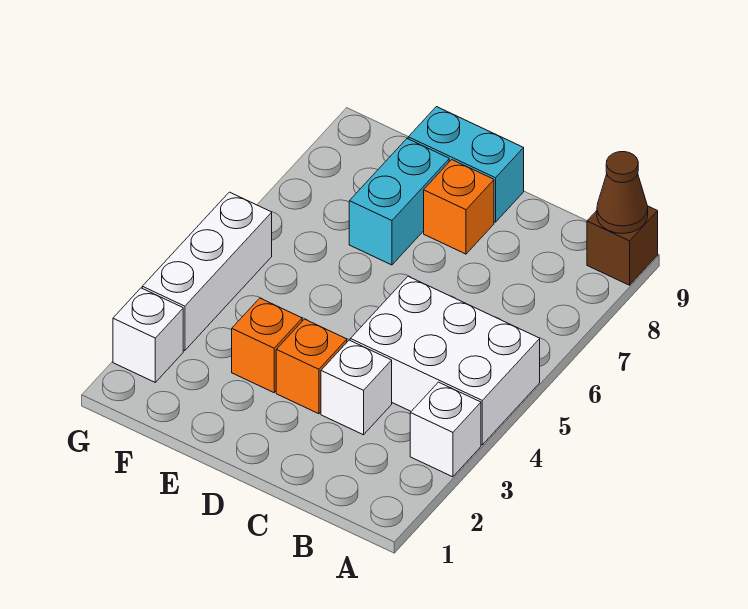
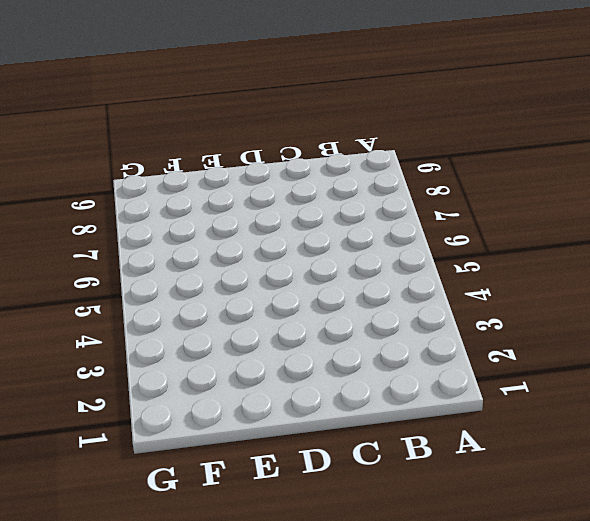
none -> white 1x1 brick [410,382,481,477]
none -> white 2x3 brick [350,276,540,445]
none -> brown 1x1 brick [587,206,658,285]

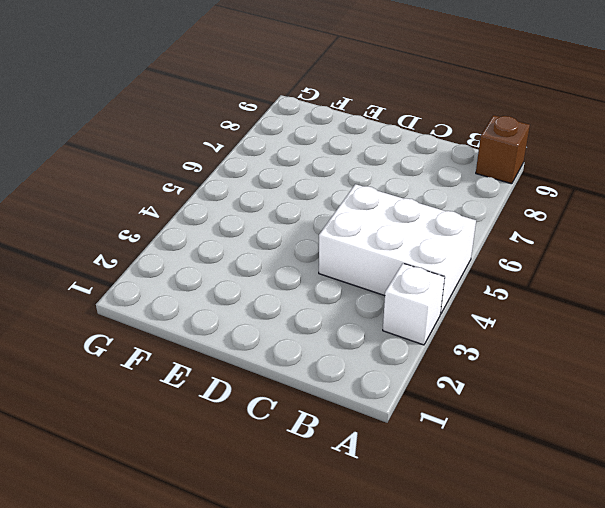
none -> white 1x1 brick [321,340,392,435]
none -> orange 1x1 brick [276,319,347,414]
none -> orange 1x1 brick [424,160,494,254]

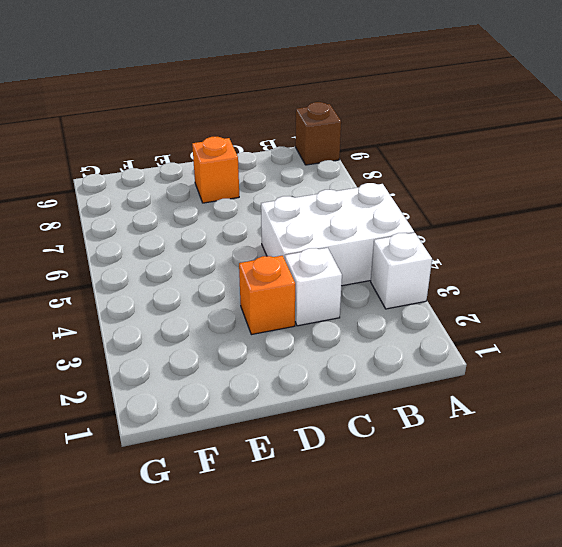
none -> cyan 1x2 brick [408,107,524,222]
none -> orange 1x1 brick [232,298,302,393]
none -> cyan 1x2 brick [349,139,449,265]

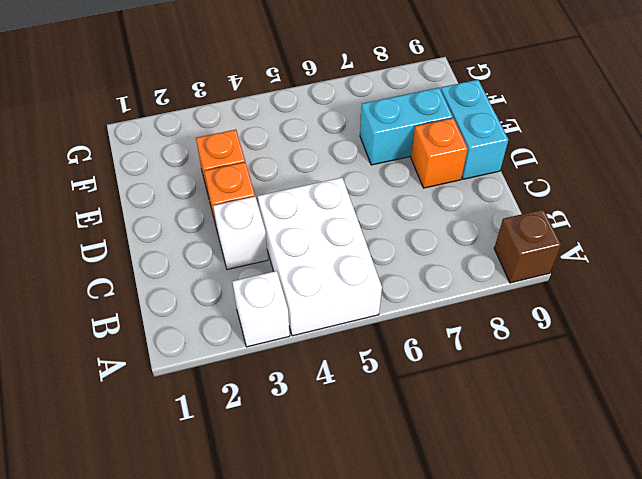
none -> white 1x1 brick [113,288,183,382]
none -> white 1x3 brick [142,192,272,351]
none -> brown 1x1 cone [597,152,648,234]

